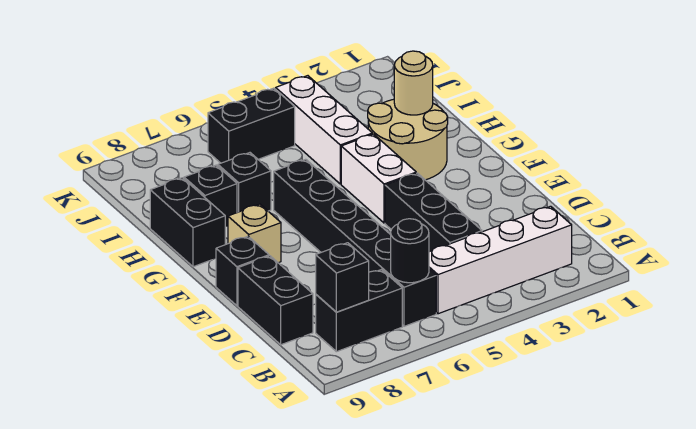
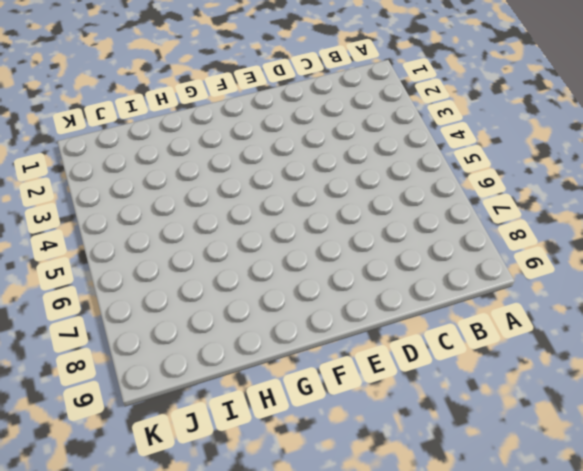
none -> white 1x4 brick [429,206,572,314]
none -> black 1x6 brick [274,159,436,326]
none -> black 1x2 brick [316,270,402,352]

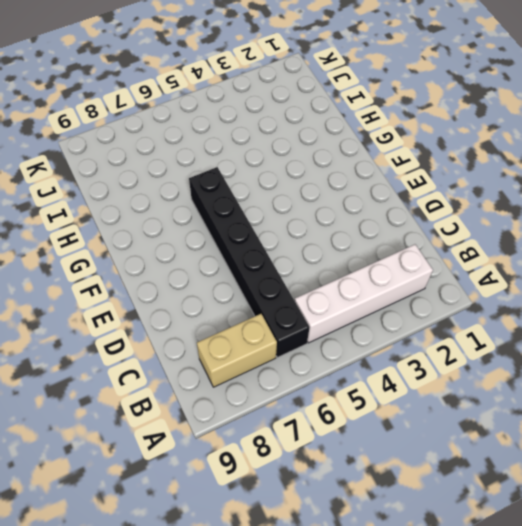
tan 1x2 brick [197,314,277,387] -> black 1x2 brick [316,270,402,352]
none -> black 1x3 brick [385,173,482,252]
none -> black 1x2 brick [238,256,313,345]
none -> black 1x1 brick [216,236,269,306]

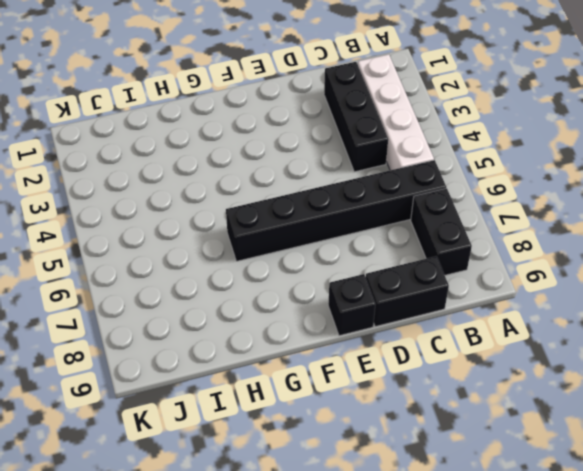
black 1x3 brick [324,62,388,172] -> black 1x3 brick turned to [385,173,482,252]
none -> white 1x2 brick [341,134,416,223]
none -> tan 1x1 brick [228,204,281,263]
none -> tan 2x2 round brick [368,99,448,180]

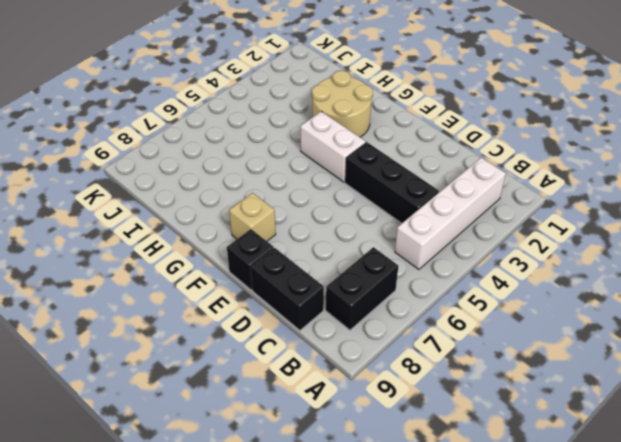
none -> black 1x6 brick [274,159,436,326]
none -> black 1x2 brick [150,178,225,267]
none -> white 1x3 brick [276,76,372,184]

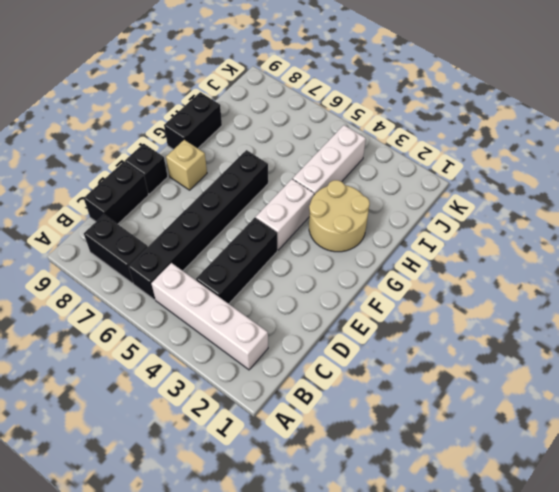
none -> black 1x1 brick [218,153,271,213]
none -> black 1x1 brick [184,165,237,227]
none -> black 1x2 brick [208,88,295,163]

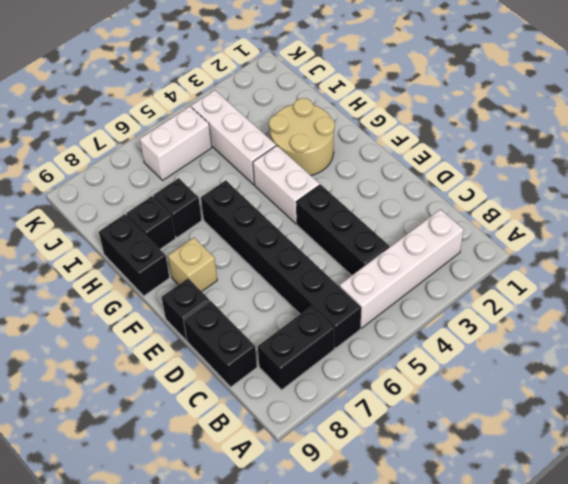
white 1x2 brick [140,106,212,180] -> black 1x2 brick [208,88,295,163]
none -> black 1x1 round brick [391,219,429,283]
none -> black 1x1 brick [316,243,369,312]
none -> tan 1x1 round brick [394,51,433,115]

